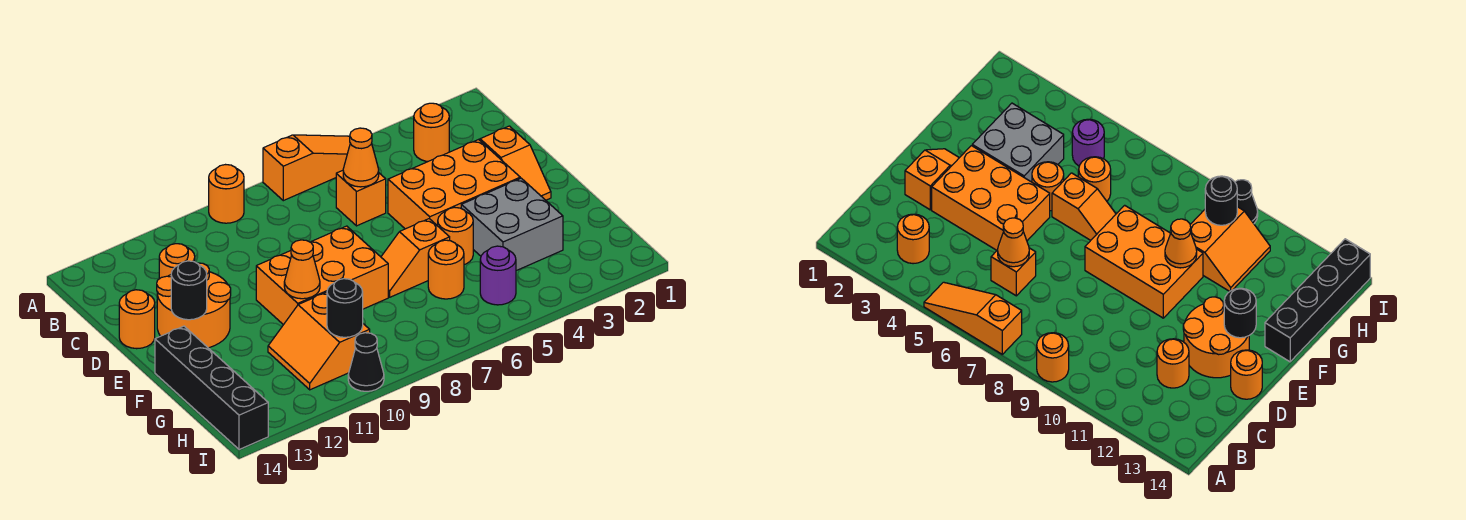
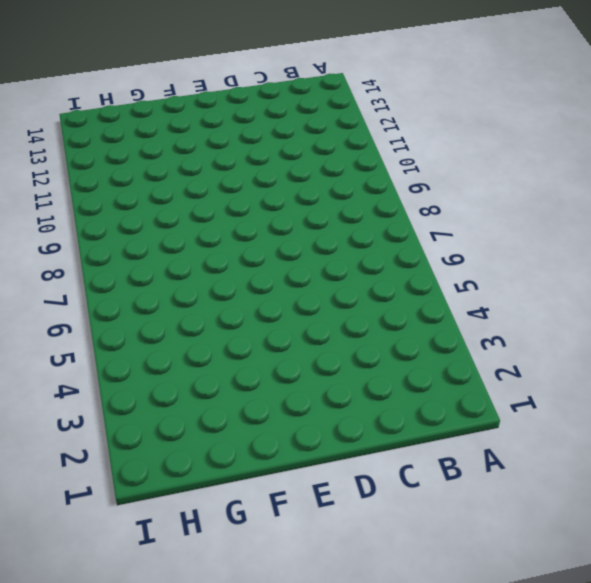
none -> orange 1x3 slope [263,135,350,201]
none -> orange 1x1 round brick [209,165,244,223]
none -> orange 1x1 round brick [414,103,449,162]

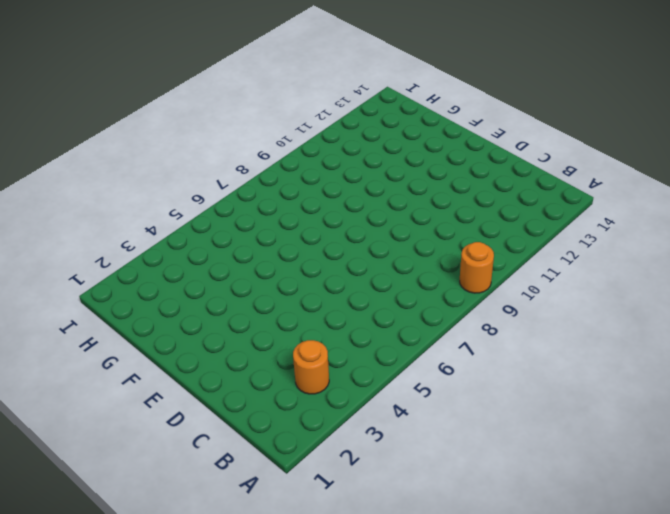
none -> orange 1x3 slope [263,135,350,201]
none -> orange 1x1 brick [336,170,386,226]
none -> orange 1x1 round brick [159,244,195,279]

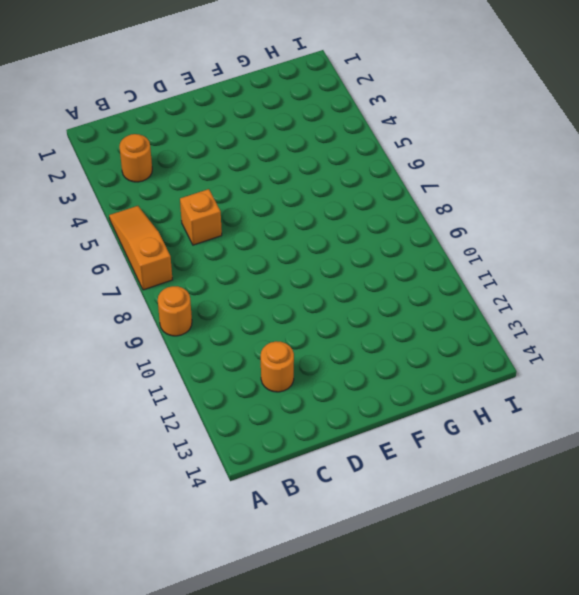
none -> orange 1x2 slope [480,126,551,200]
none -> orange 2x3 brick [388,140,520,229]
none -> orange 2x2 round brick [157,263,231,348]

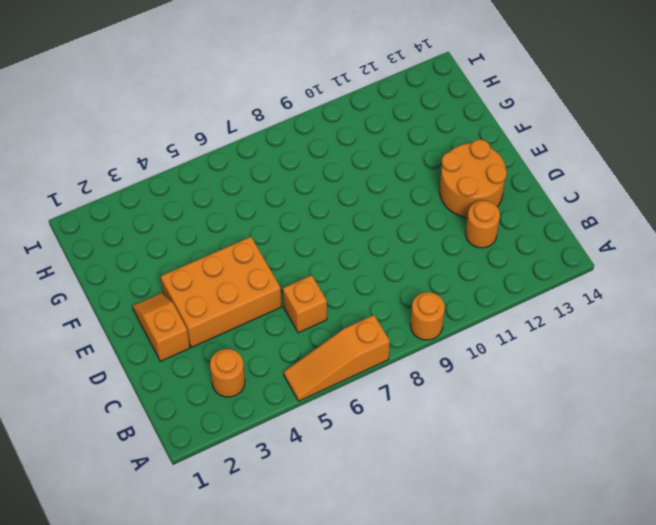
none -> orange 1x1 round brick [119,290,155,349]
none -> orange 2x3 brick [256,226,388,325]
none -> grey 2x2 brick [461,178,563,271]

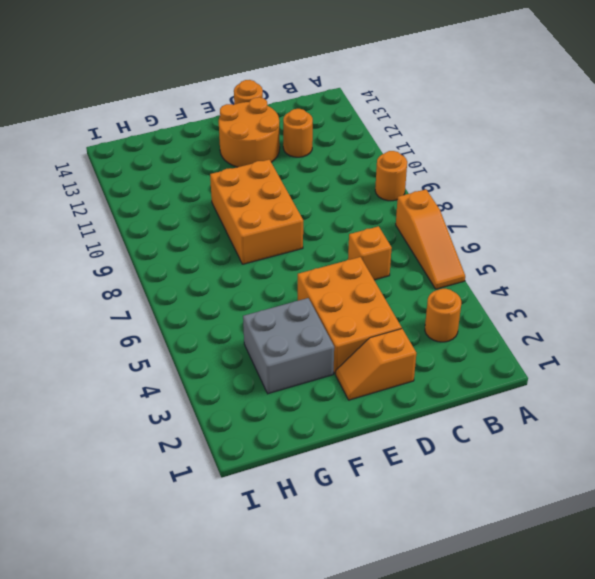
none -> orange 1x1 round brick [438,207,473,265]
none -> orange 1x2 slope [381,219,450,297]
none -> black 1x4 brick [155,326,268,450]

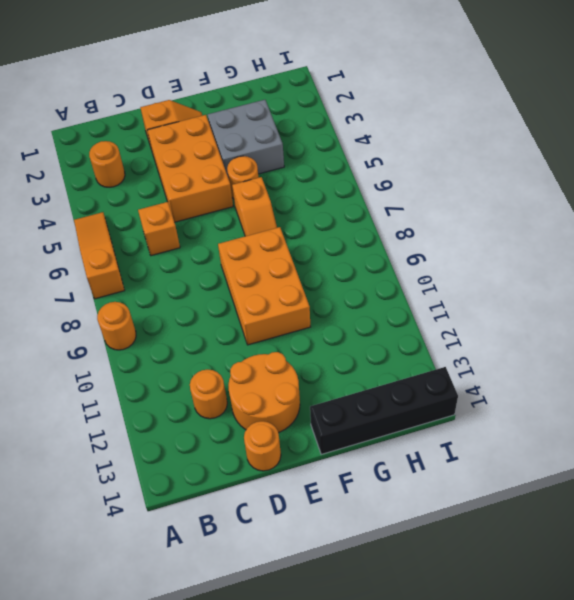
none -> orange 1x1 round brick [428,240,464,299]
none -> orange 2x2 slope [268,292,370,390]
none -> purple 1x1 round brick [480,246,516,305]

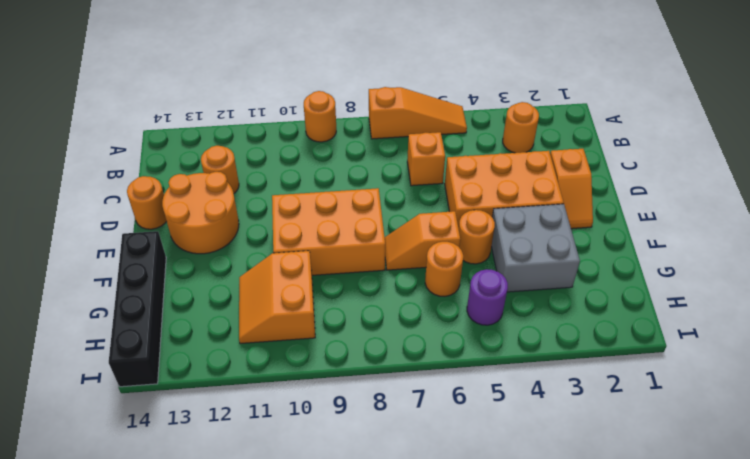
none -> black 1x1 cone [348,333,384,391]
none -> orange 1x1 cone [343,128,379,187]
none -> black 1x1 round brick [171,261,207,320]

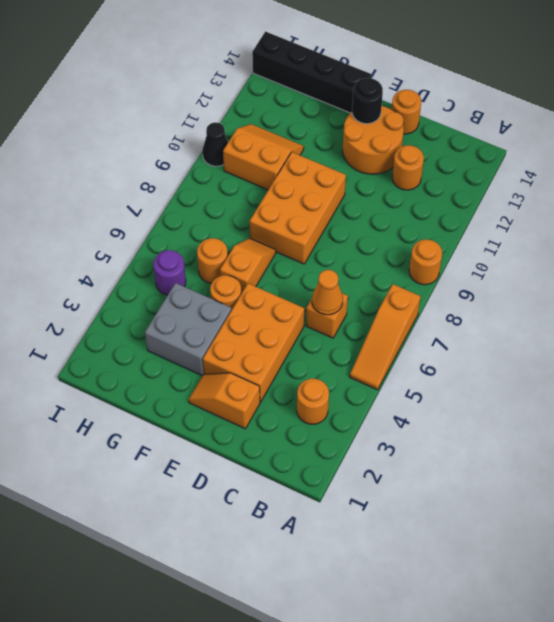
none -> orange 1x1 cone [284,240,320,299]
none -> black 1x1 round brick [327,279,363,337]

